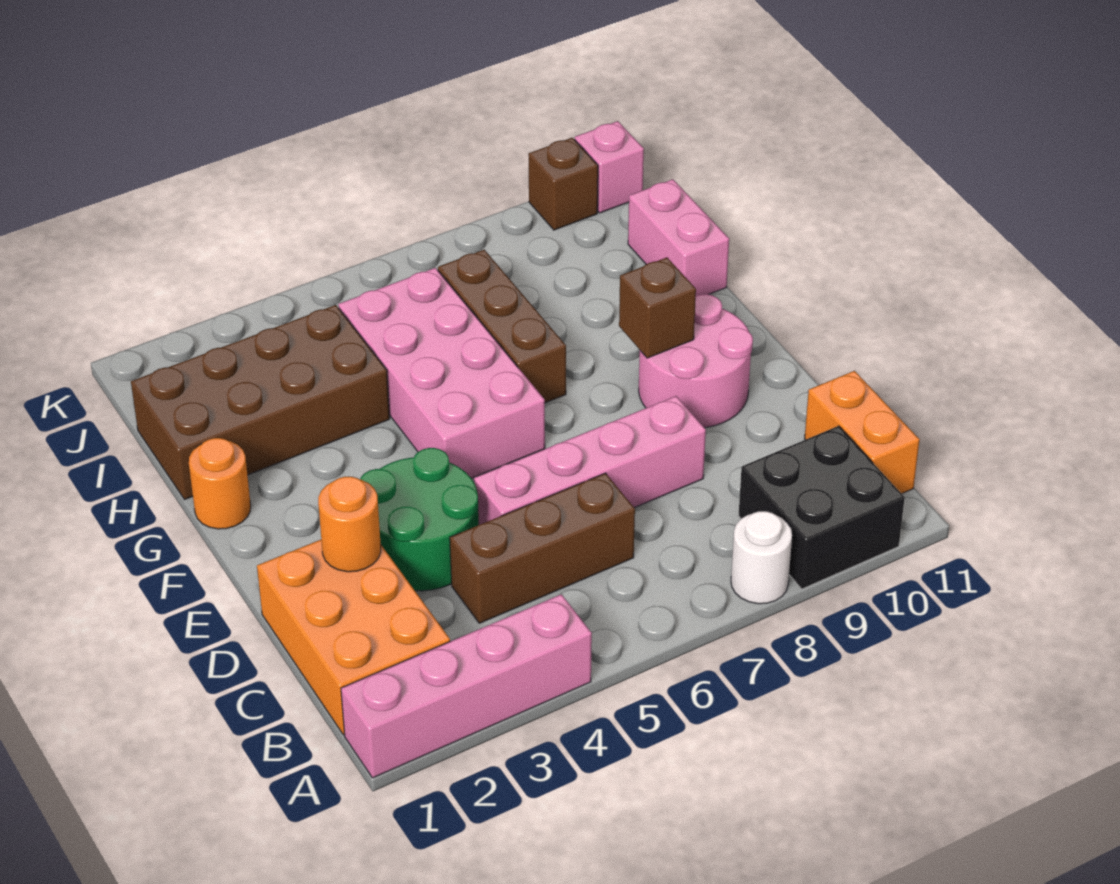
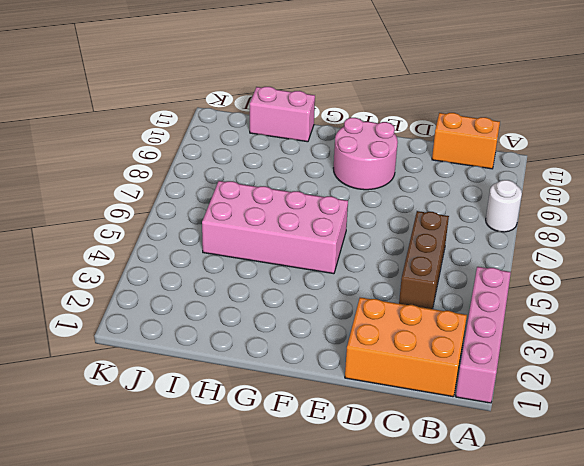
none -> black 2x2 brick [738,426,905,589]
none -> green 2x2 round brick [360,448,479,591]
none -> pink 1x4 brick [474,396,706,525]

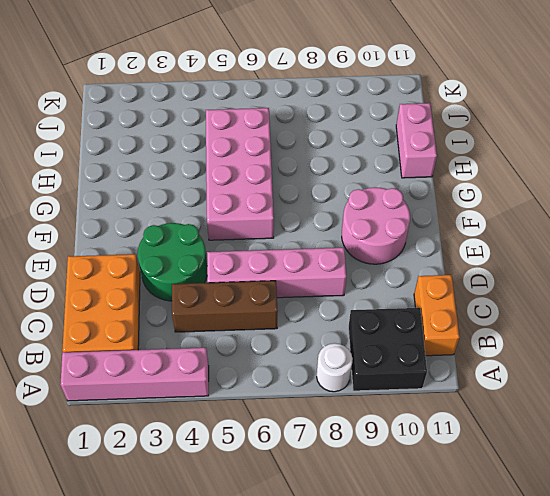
none -> orange 1x1 round brick [189,438,251,529]
none -> brown 1x3 brick [438,250,566,403]
none -> brown 2x4 brick [131,305,390,500]

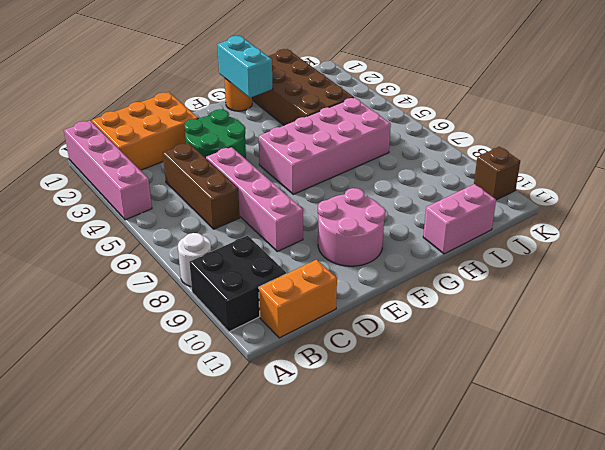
cyan 1x2 brick [217,36,273,98] -> none
none -> brown 1x3 brick [438,250,566,403]
none -> pink 1x1 brick [575,121,644,213]
none -> orange 1x1 round brick [318,477,381,572]

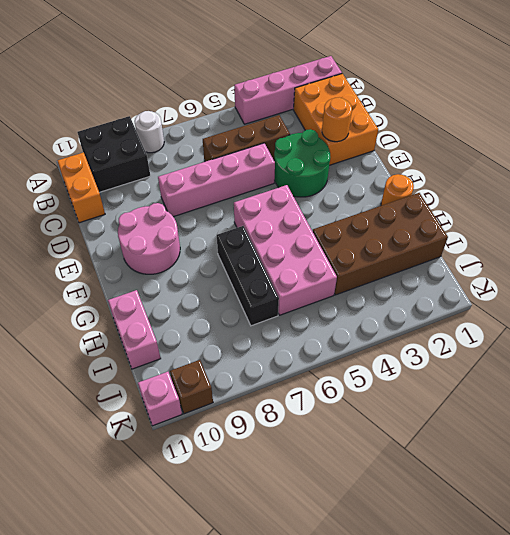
black 1x3 brick [217,226,279,326] -> brown 1x3 brick [438,250,566,403]
none -> brown 1x1 brick [619,258,696,358]

